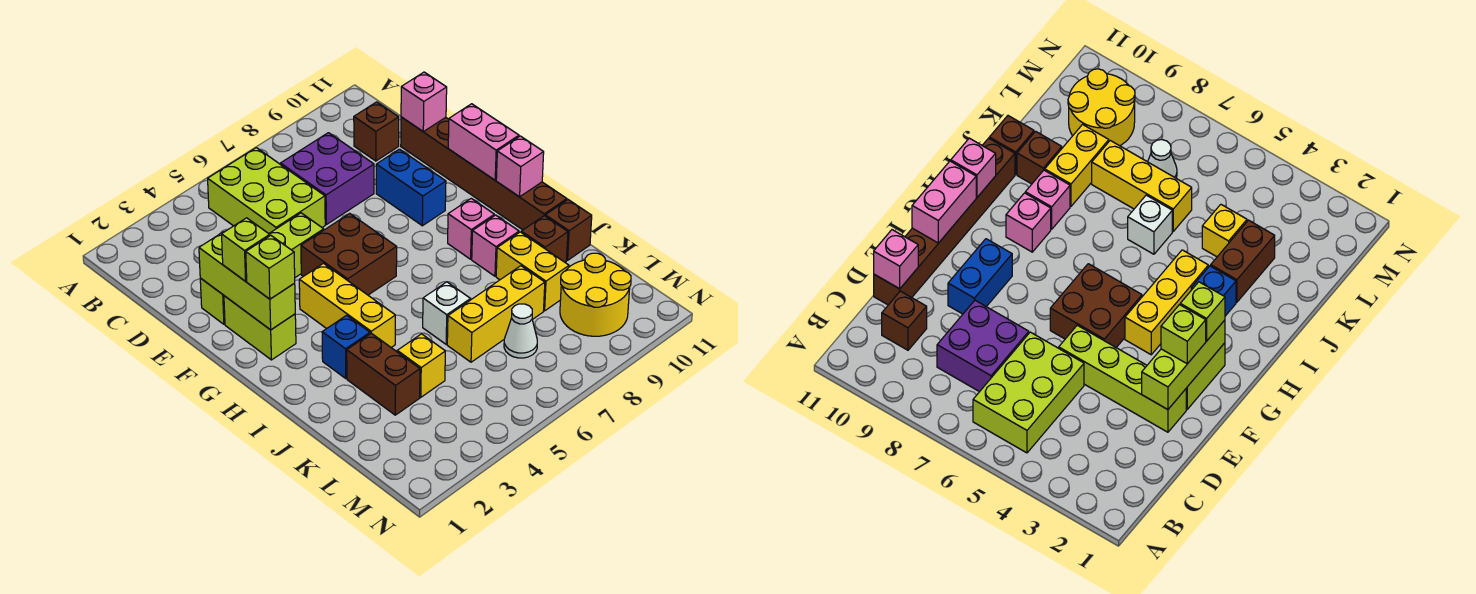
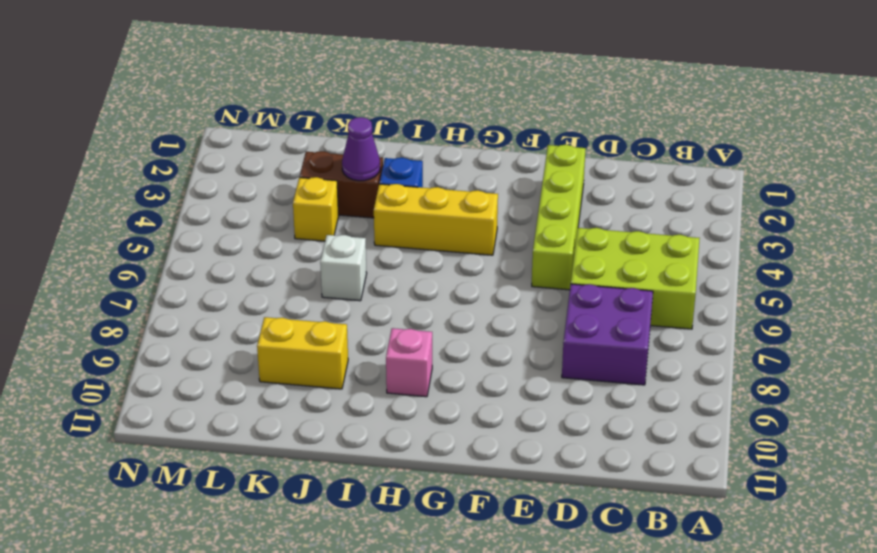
purple 1x1 cone [342,117,380,181] -> none
none -> brown 1x1 brick [354,102,399,161]
none -> brown 1x6 brick [401,117,567,230]
none -> blue 1x2 brick [376,149,446,226]

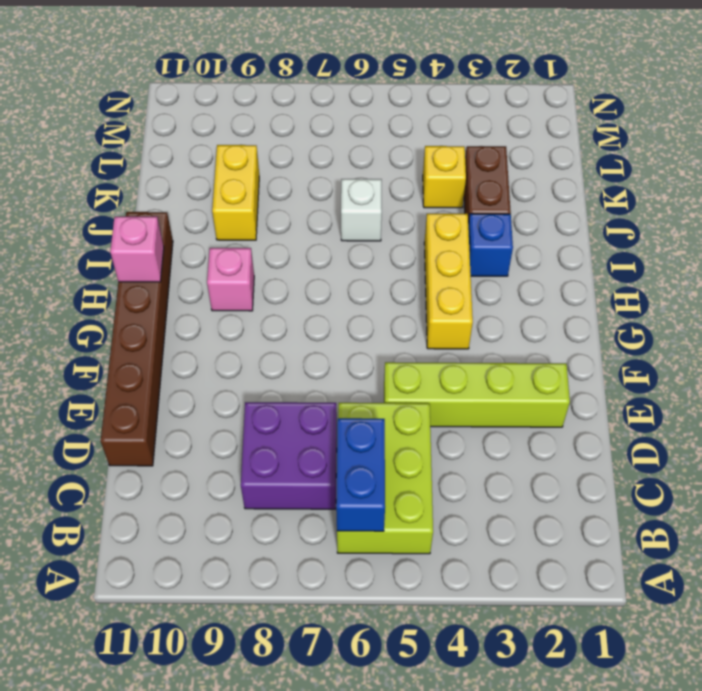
blue 1x2 brick [336,418,385,531] -> blue 1x2 brick moved to [376,149,446,226]
none -> brown 1x1 brick [354,102,399,161]
none -> lime 1x2 brick [224,296,296,360]
none -> brown 2x2 brick [301,213,397,295]

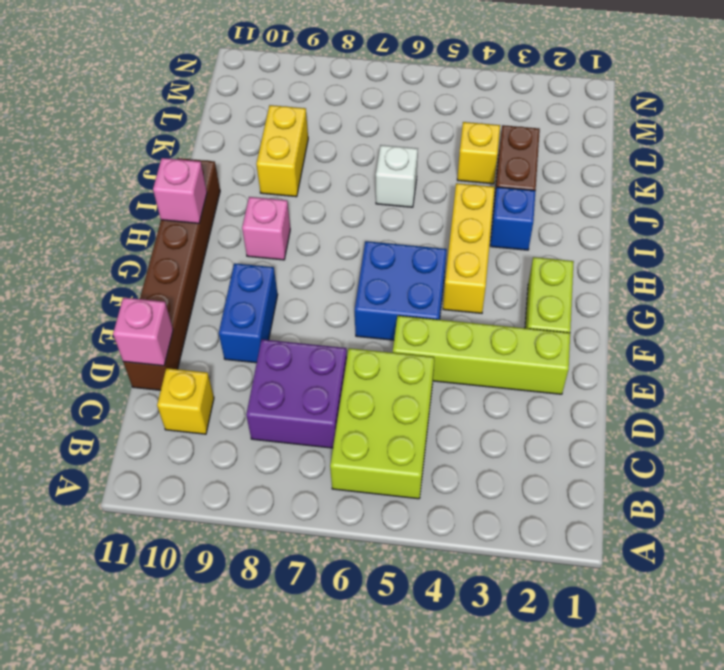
yellow 1x1 brick [157,368,214,434] -> brown 1x1 brick [354,102,399,161]
blue 2x2 brick [355,241,447,340] -> brown 2x2 brick [301,213,397,295]
none -> pink 1x1 brick [472,215,519,276]
none -> brown 1x1 brick [521,216,568,262]
none -> brown 1x1 brick [545,200,592,260]

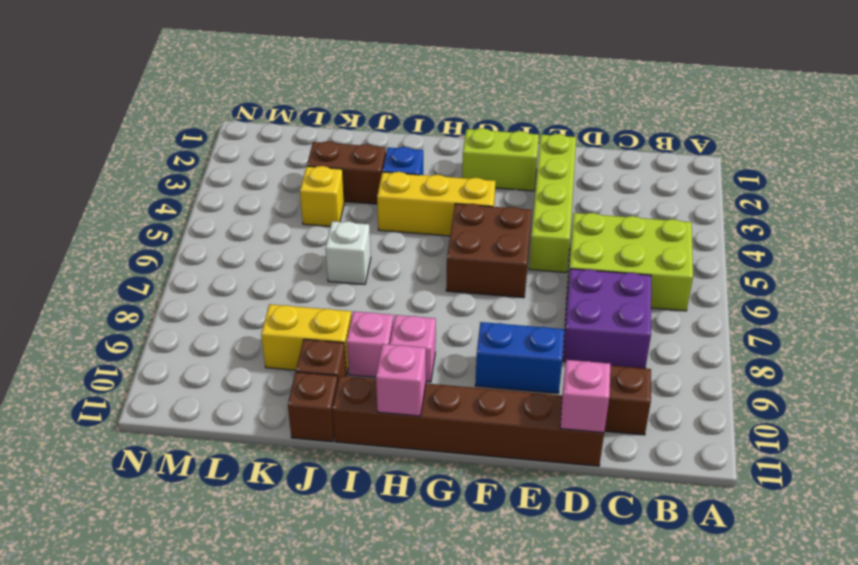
none -> yellow 1x3 brick [447,266,545,362]
none -> white 1x1 cone [504,304,537,358]
none -> yellow 2x2 round brick [560,253,631,336]

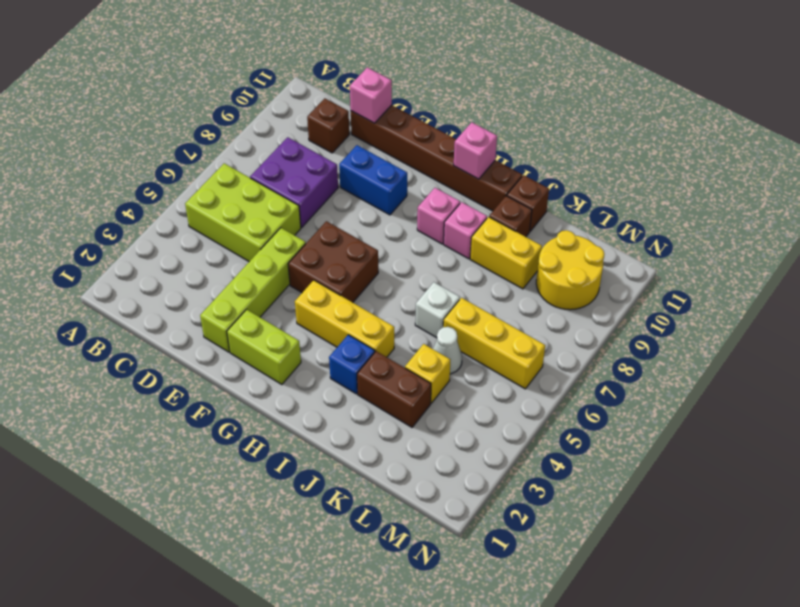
white 1x1 cone [433,327,462,374] -> white 1x1 cone moved to [504,304,537,358]
yellow 1x3 brick [443,298,545,389] -> yellow 1x3 brick turned to [447,266,545,362]
none -> lime 1x3 brick [199,232,295,330]
none -> pink 1x2 brick [448,104,519,180]
none -> lime 1x1 brick [222,218,270,281]

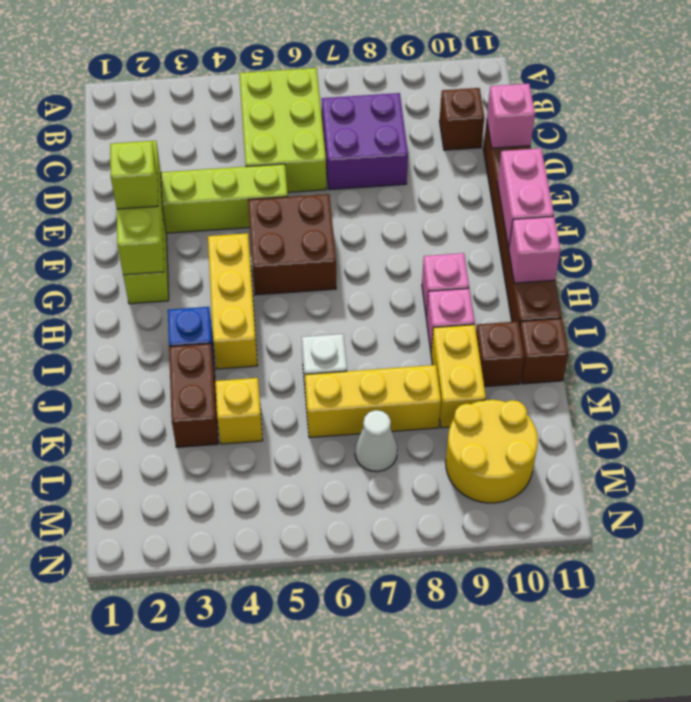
none -> blue 1x2 brick [376,149,446,226]
none -> lime 1x1 brick [246,235,295,299]

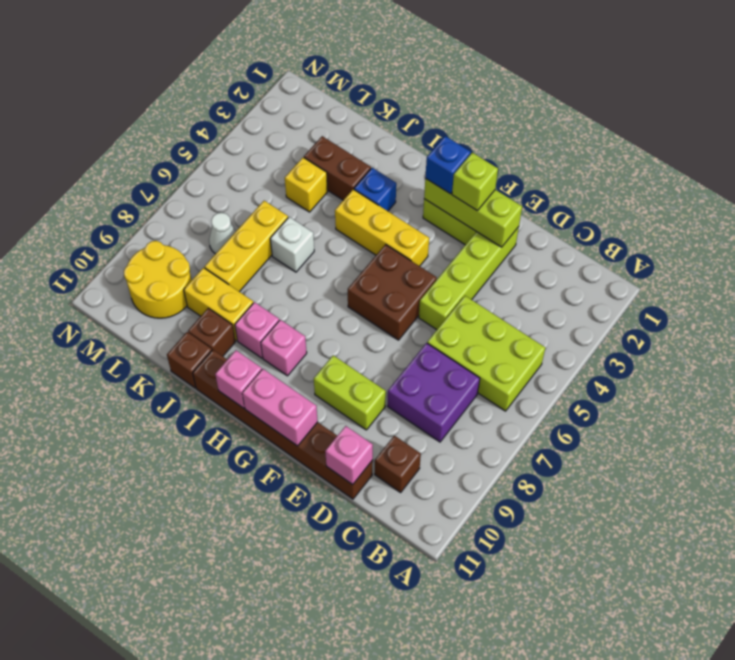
lime 1x2 brick [314,355,386,430] -> blue 1x2 brick [376,149,446,226]
blue 1x1 brick [425,136,471,194] -> lime 1x1 brick [246,235,295,299]

